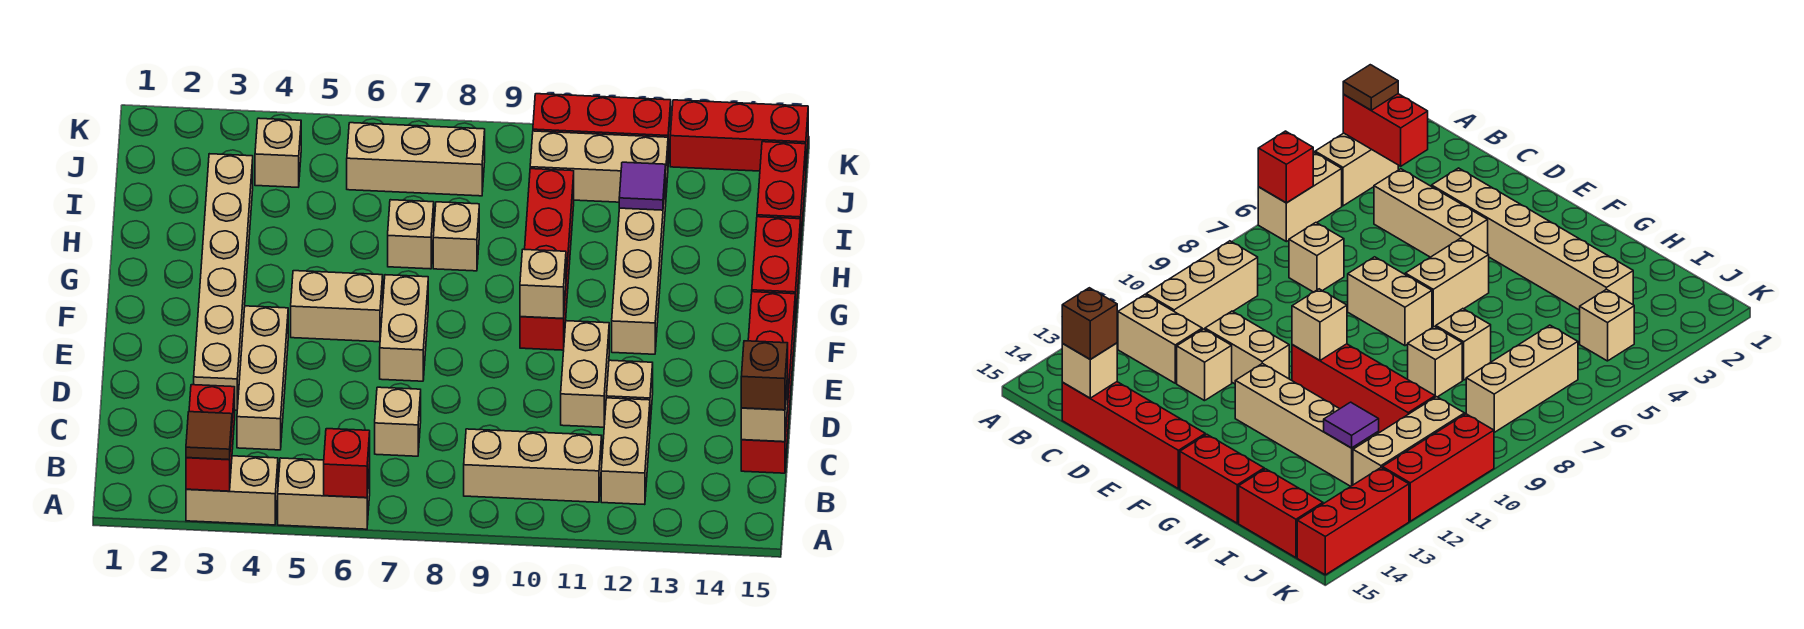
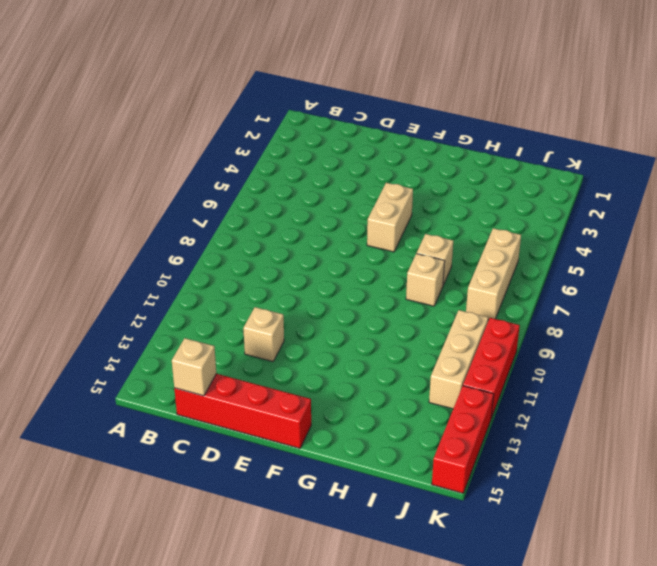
none -> tan 1x2 brick [186,456,278,525]
none -> tan 1x2 brick [278,458,370,529]
none -> tan 1x3 brick [464,429,602,502]
none -> tan 1x2 brick [601,398,650,505]

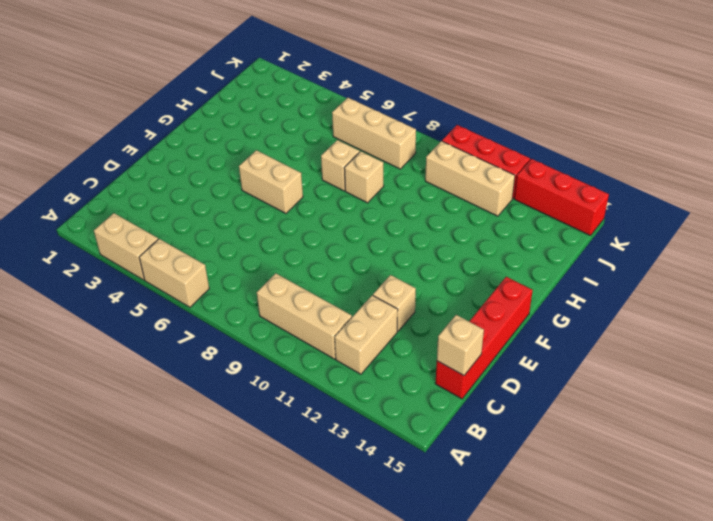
none -> tan 1x3 brick [237,306,288,450]
none -> tan 1x1 brick [375,387,421,456]
none -> tan 1x6 brick [194,154,253,410]
none -> tan 1x2 brick [561,321,609,427]

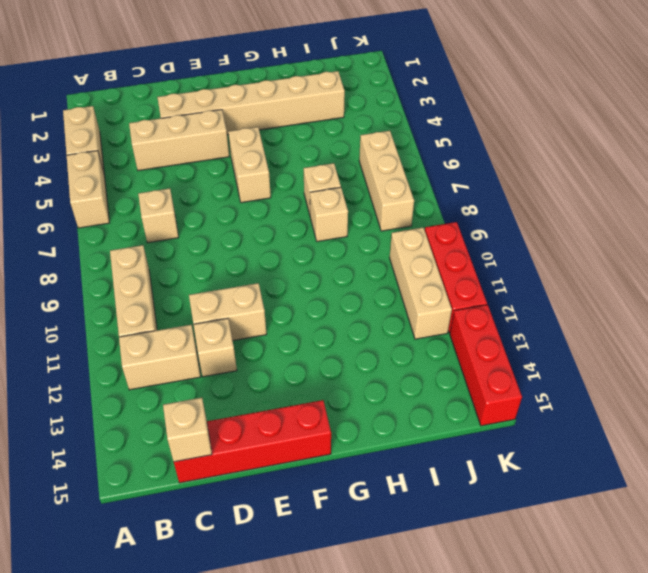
none -> tan 1x2 brick [380,275,428,381]
none -> red 1x4 brick [520,169,574,350]
none -> tan 1x4 brick [612,176,666,354]
none -> red 1x2 brick [752,217,801,323]

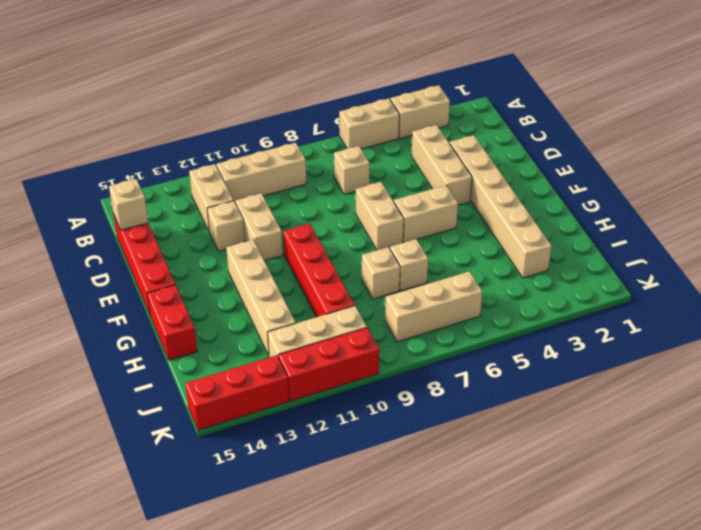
none -> red 1x2 brick [757,142,806,236]
none -> tan 1x1 brick [255,118,301,187]
none -> red 1x2 brick [186,385,235,491]
none -> red 1x1 brick [324,429,370,498]

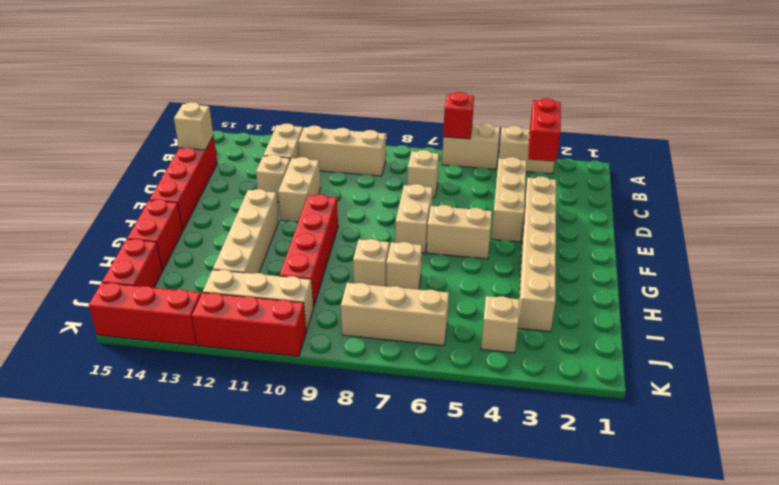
none -> tan 1x1 brick [520,249,566,319]
none -> purple 1x1 tile [619,162,666,210]
none -> brown 1x1 tile [186,412,232,460]
none -> brown 1x1 brick [741,341,788,410]

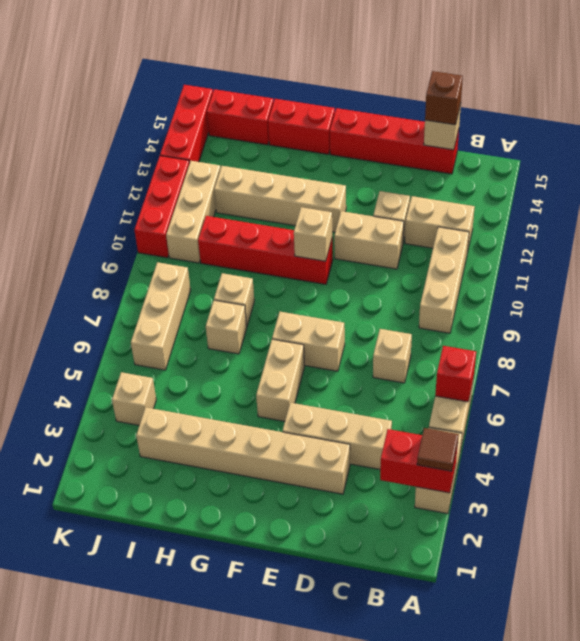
none -> purple 1x1 tile [619,162,666,210]

